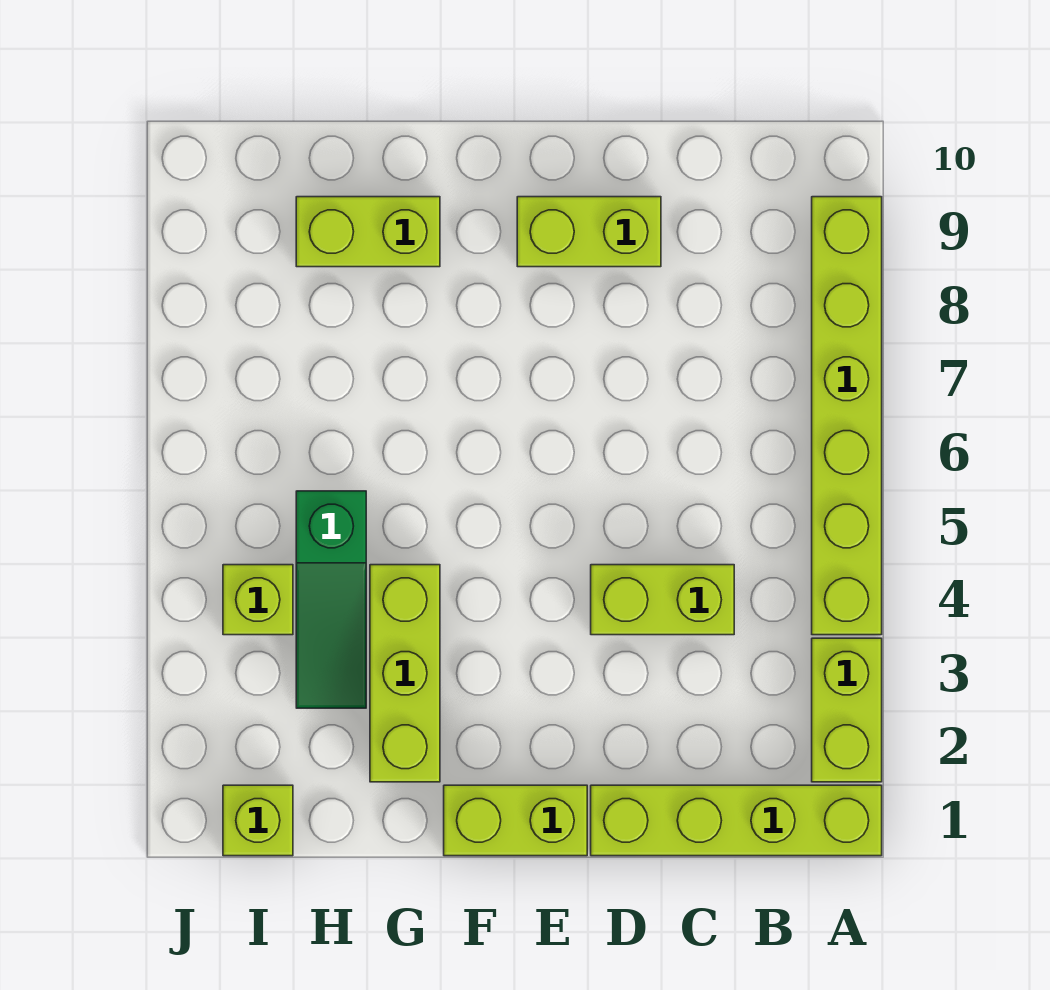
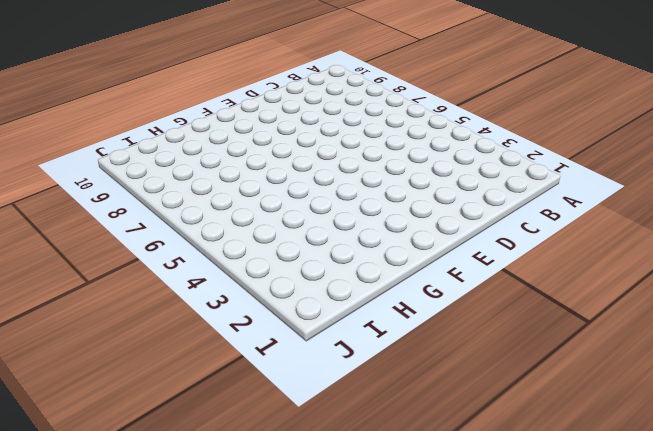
none -> lime 1x4 brick [591,785,882,856]
none -> lime 1x2 brick [812,638,882,782]

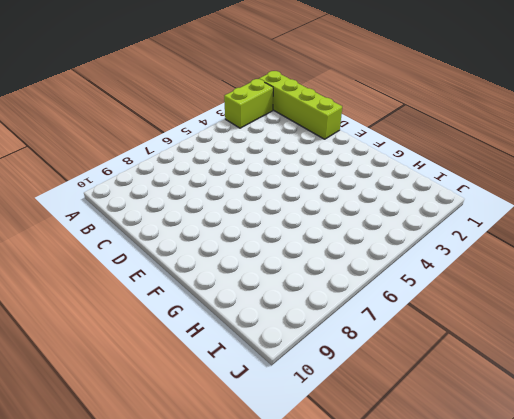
none -> lime 1x6 brick [812,197,882,635]
none -> lime 1x2 brick [591,565,734,635]

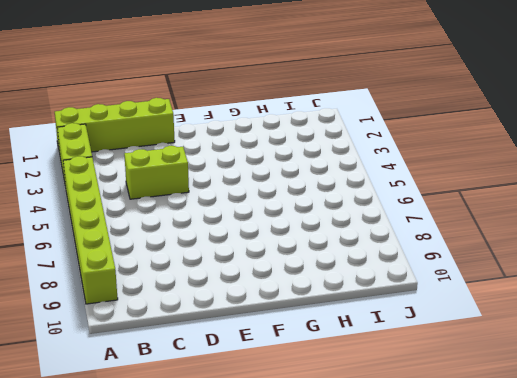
none -> lime 1x2 brick [517,197,661,267]
none -> lime 1x2 brick [444,785,587,856]

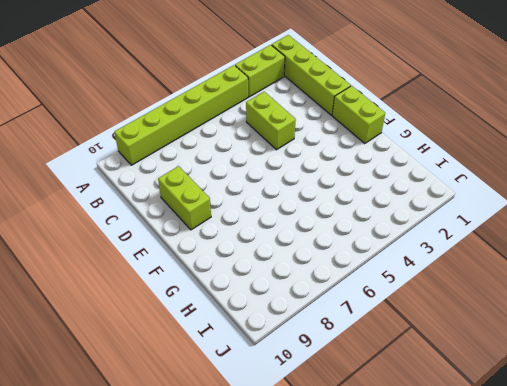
none -> lime 1x3 brick [370,565,440,782]
none -> lime 1x2 brick [296,197,440,267]

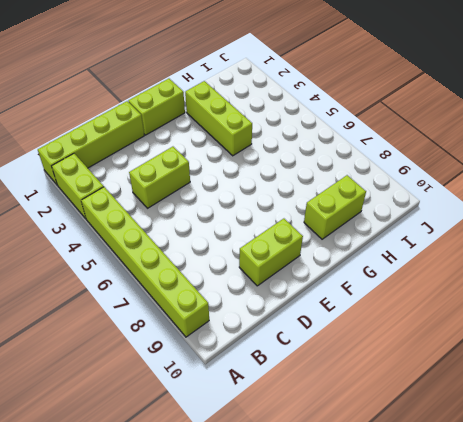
none -> green 1x3 slope [296,491,366,708]
none -> lime 1x1 brick [223,785,293,856]

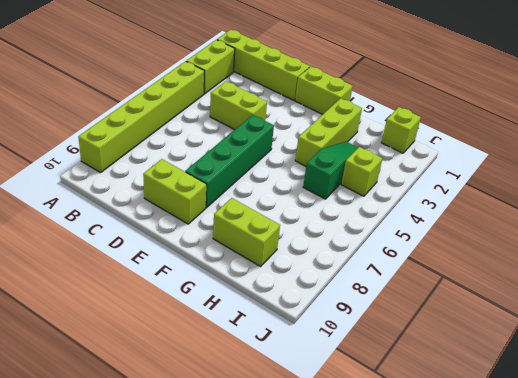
green 1x4 brick [185,115,274,208] -> none

